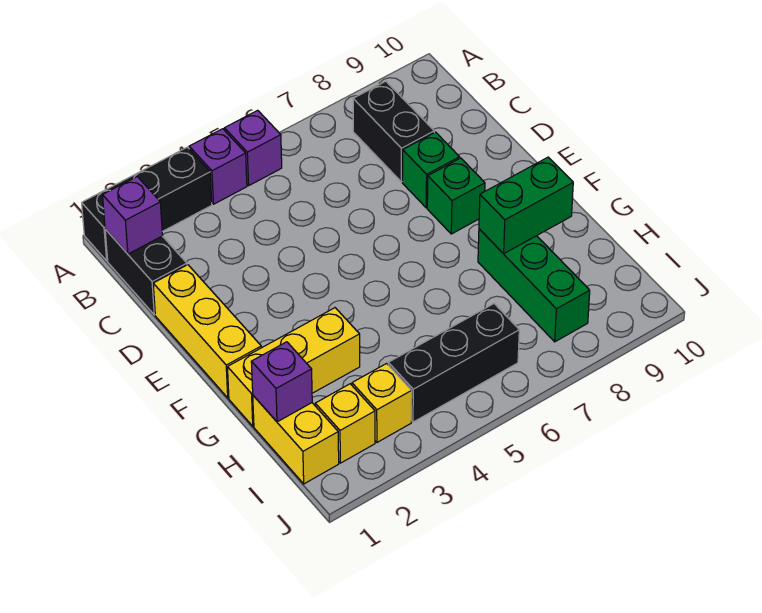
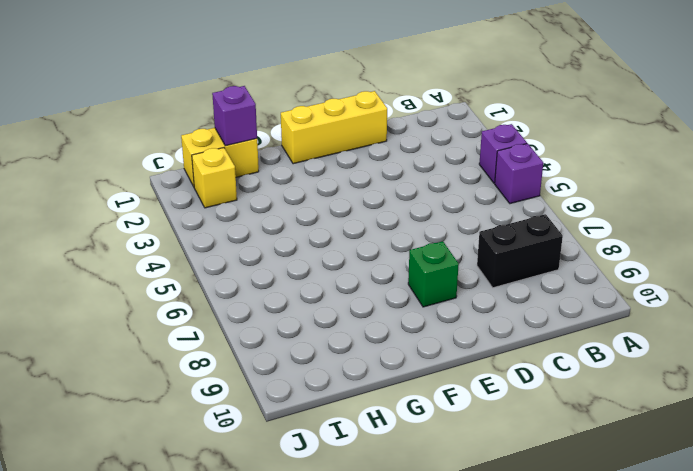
none -> black 1x3 brick [82,147,212,261]
none -> black 1x2 brick [105,229,187,315]
none -> green 1x1 brick [402,132,460,208]

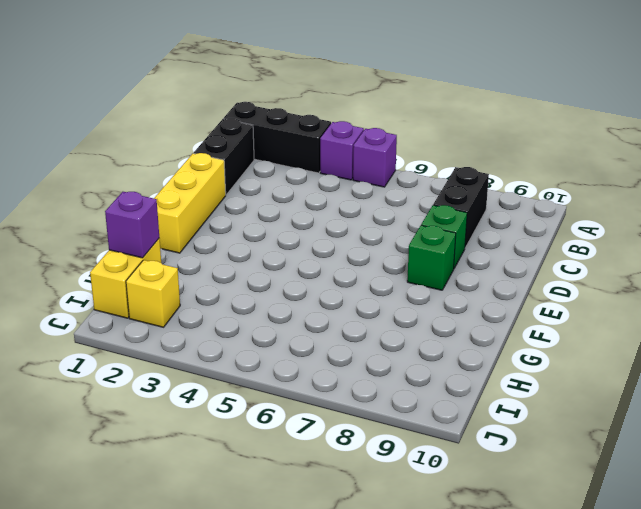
none -> yellow 1x3 brick [227,308,360,426]
none -> green 1x3 brick [478,229,590,342]
none -> yellow 1x1 brick [352,364,412,442]

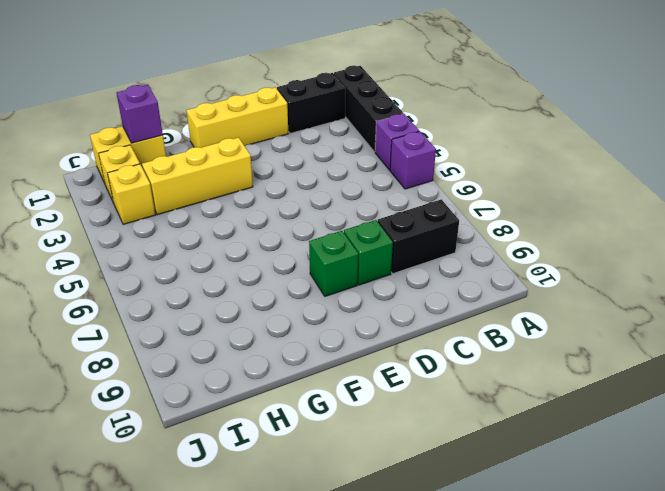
yellow 1x3 brick [142,137,253,215] -> yellow 1x3 brick turned to [227,308,360,426]
none -> green 1x3 brick [478,229,590,342]
none -> black 1x3 brick [388,304,519,422]
none -> purple 1x1 brick [103,177,163,254]

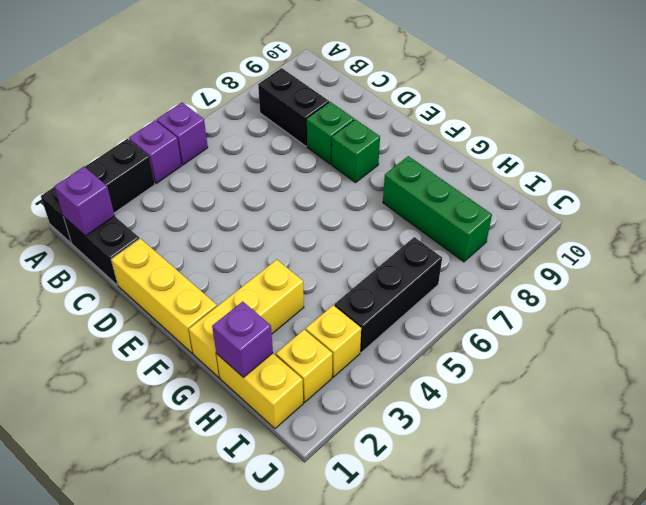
none -> green 1x2 brick [479,157,573,254]

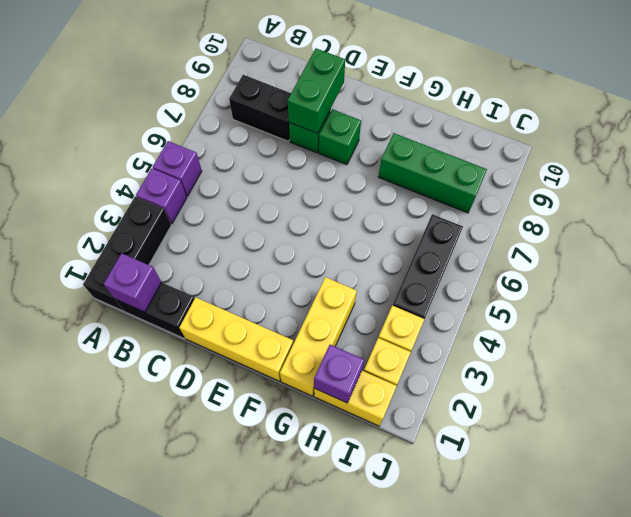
green 1x2 brick [287,48,345,133] -> green 1x2 brick moved to [479,157,573,254]

